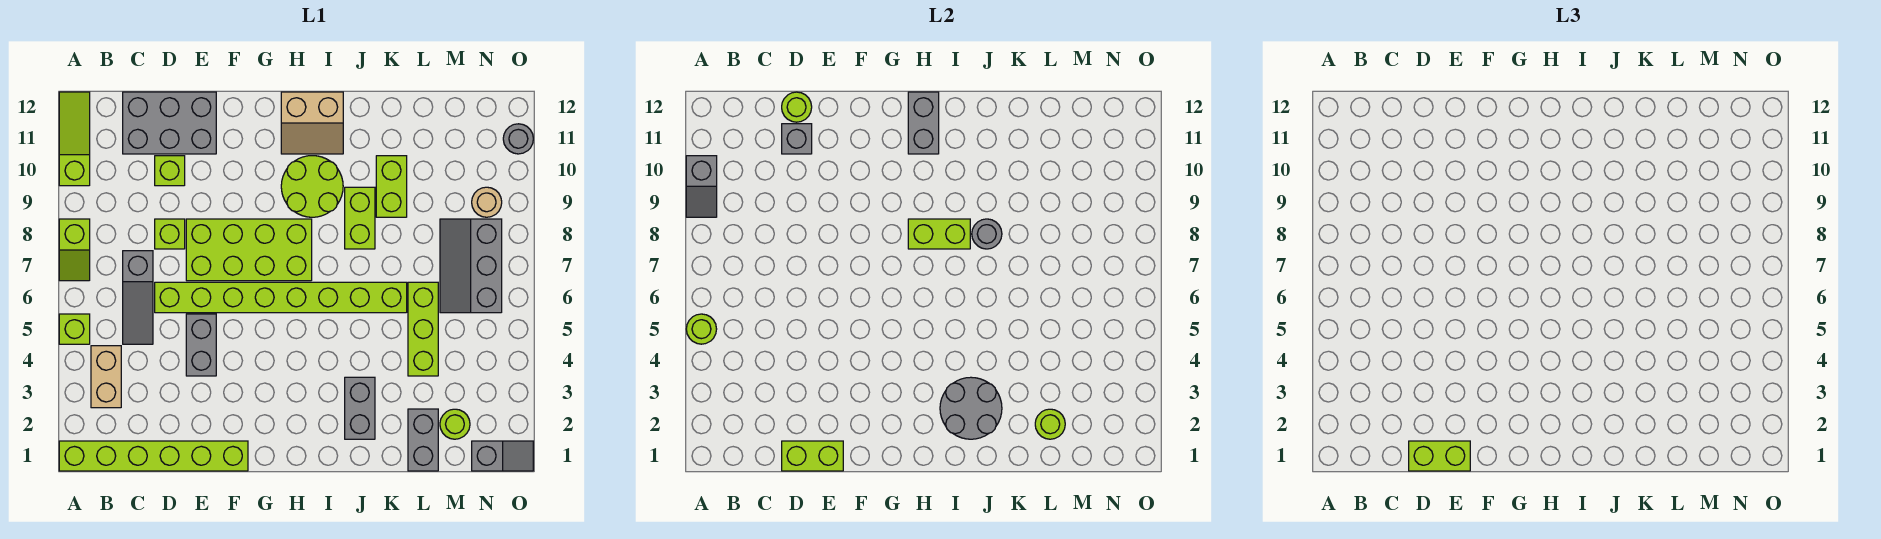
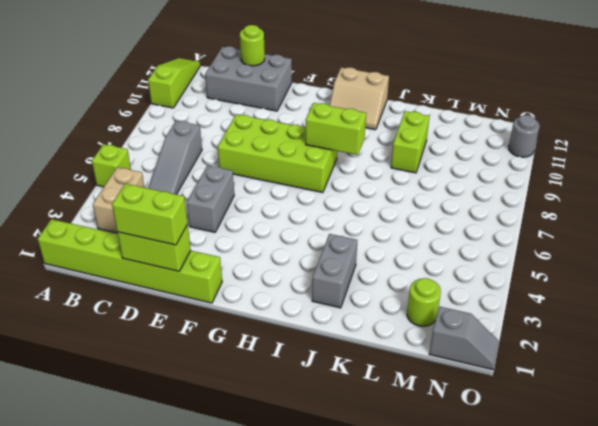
none -> lime 1x2 slope [59,219,90,281]
none -> lime 1x8 brick [155,282,407,313]
none -> lime 1x1 brick [155,219,185,249]
none -> lime 1x1 brick [155,156,185,186]

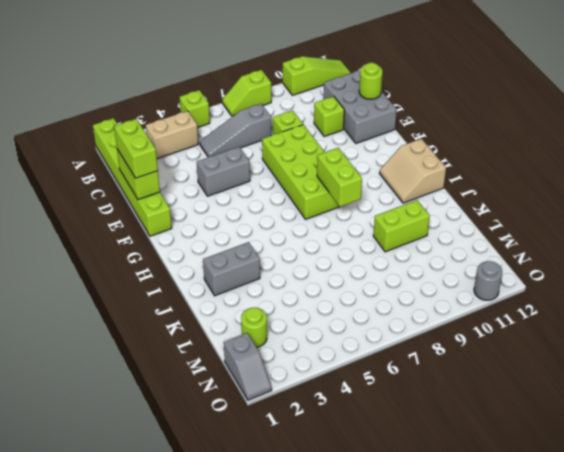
none -> lime 1x8 brick [155,282,407,313]
none -> lime 2x2 round brick [281,156,343,217]
none -> lime 1x2 brick [345,187,375,249]
none -> grey 1x2 brick [408,409,438,471]

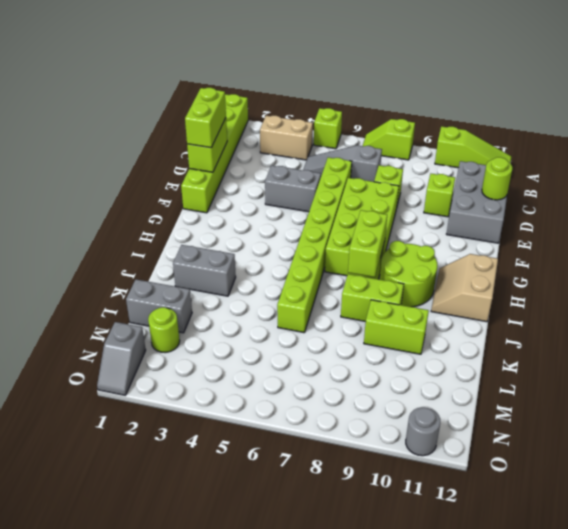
none -> lime 1x3 brick [408,282,438,376]
none -> grey 2x3 slope [440,219,502,313]
none -> tan 1x1 round brick [472,187,502,217]
none -> lime 1x1 round brick [686,314,717,344]

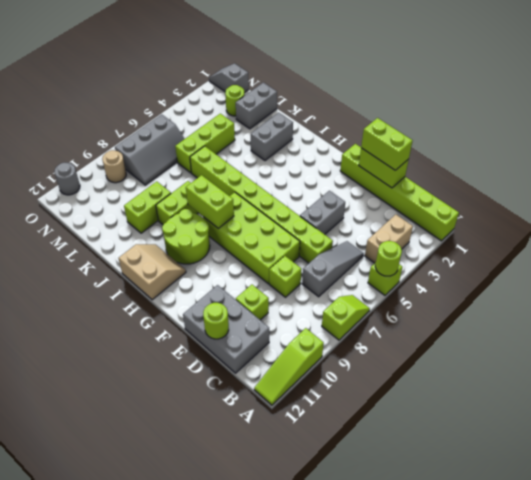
none -> grey 1x2 slope [686,156,717,217]
none -> grey 1x1 brick [782,124,812,154]
none -> grey 1x2 brick [908,92,939,154]
none -> grey 2x2 round brick [940,377,1002,439]

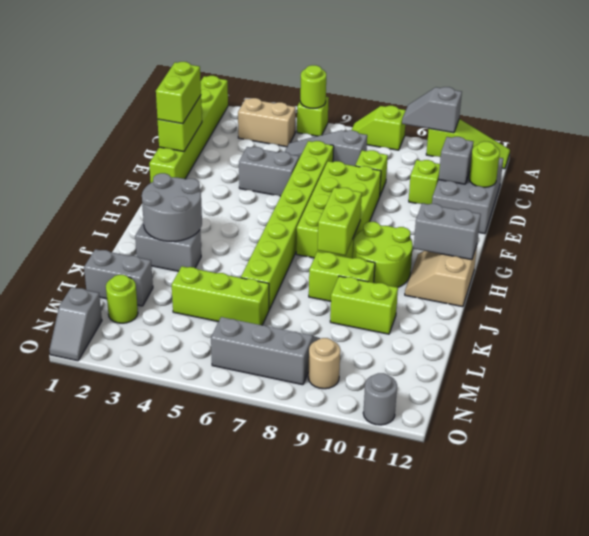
none -> grey 1x1 round brick [972,219,1002,249]
none -> lime 1x1 round brick [1035,409,1065,439]

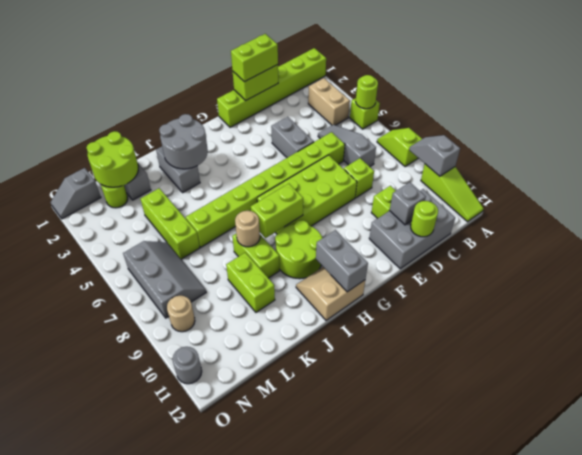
tan 1x1 round brick [235,211,260,247] -> grey 1x1 round brick [972,219,1002,249]
lime 2x2 round brick [86,131,138,187] -> lime 1x1 round brick [1035,409,1065,439]

